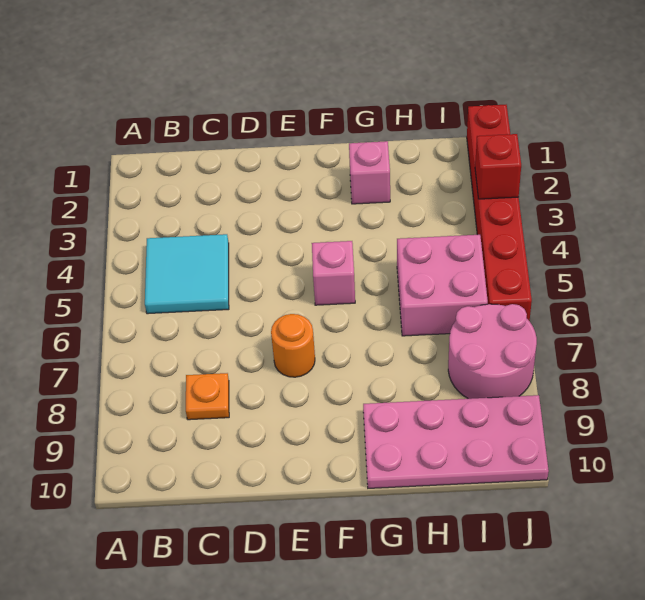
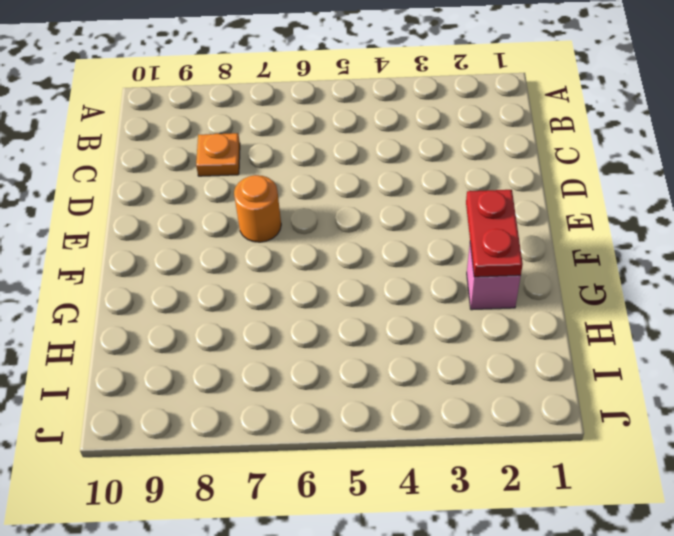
red 1x2 plate [466,190,523,277] -> none
none -> cyan 2x2 tile [145,234,229,314]
none -> pink 1x1 brick [312,241,355,305]

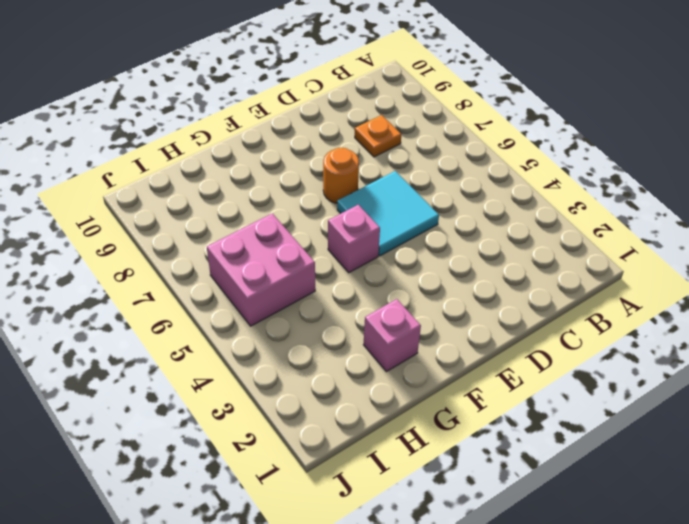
cyan 2x2 tile [337,171,439,256] -> cyan 2x2 tile moved to [145,234,229,314]
none -> pink 2x4 plate [363,395,549,488]
none -> pink 2x2 round brick [448,304,537,399]

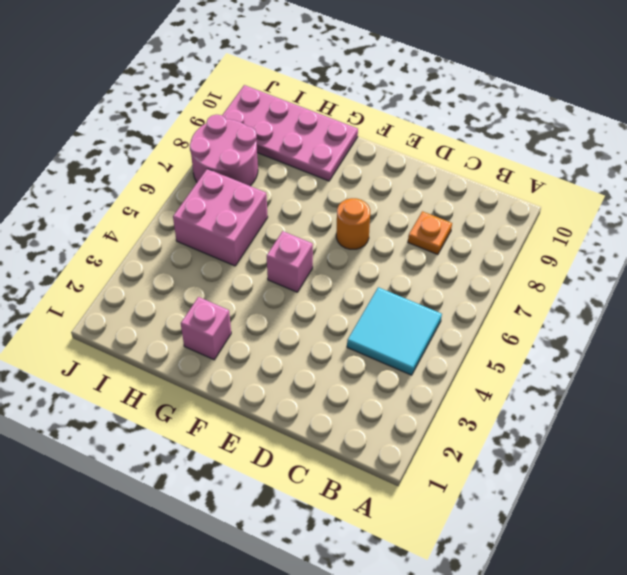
none -> red 1x6 brick [467,105,532,321]
none -> red 1x1 brick [475,134,521,199]

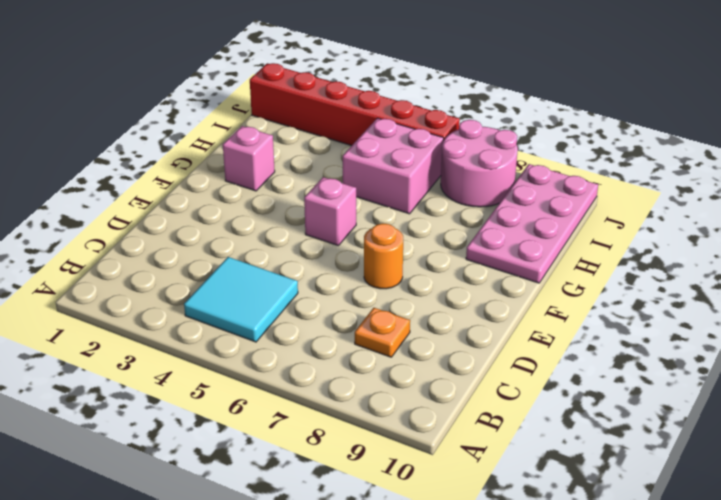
none -> red 1x1 brick [475,134,521,199]

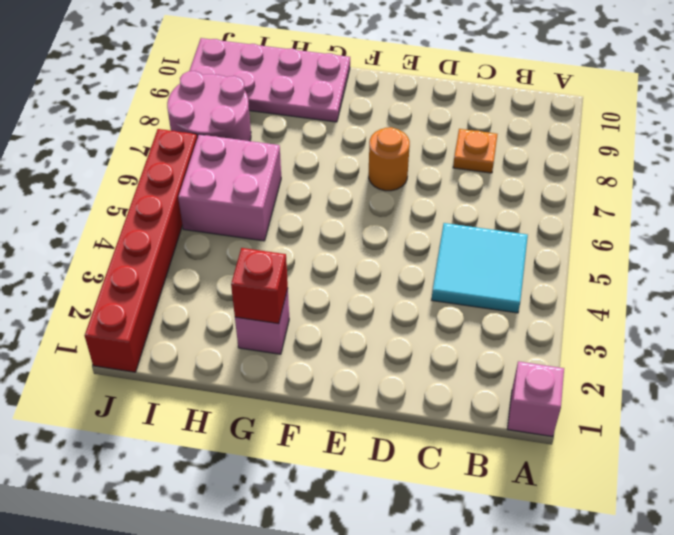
pink 1x1 brick [508,361,564,437] -> pink 1x1 brick moved to [312,241,355,305]
red 1x1 brick [231,248,288,324] -> red 1x1 brick moved to [475,134,521,199]

